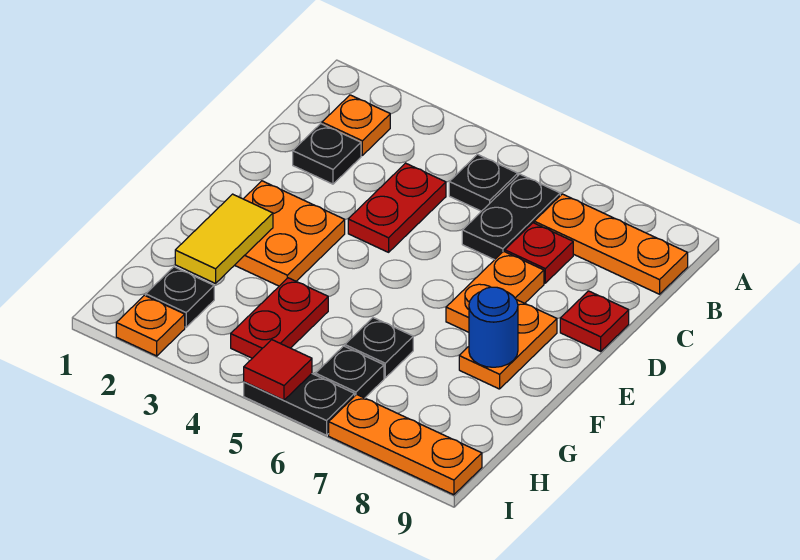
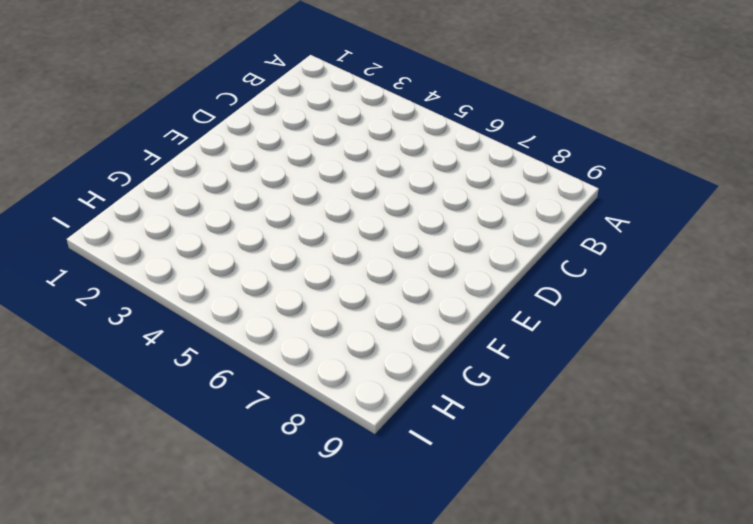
none -> orange 1x1 plate [322,95,390,155]
none -> black 1x1 plate [449,154,518,211]
none -> black 1x2 plate [462,174,560,260]

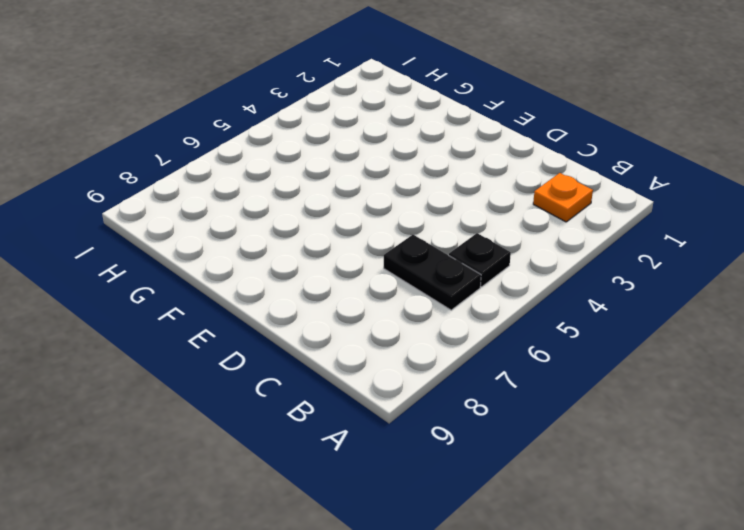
none -> orange 1x3 plate [534,194,688,294]
none -> black 1x1 plate [293,124,361,184]
none -> red 1x2 plate [348,163,446,252]

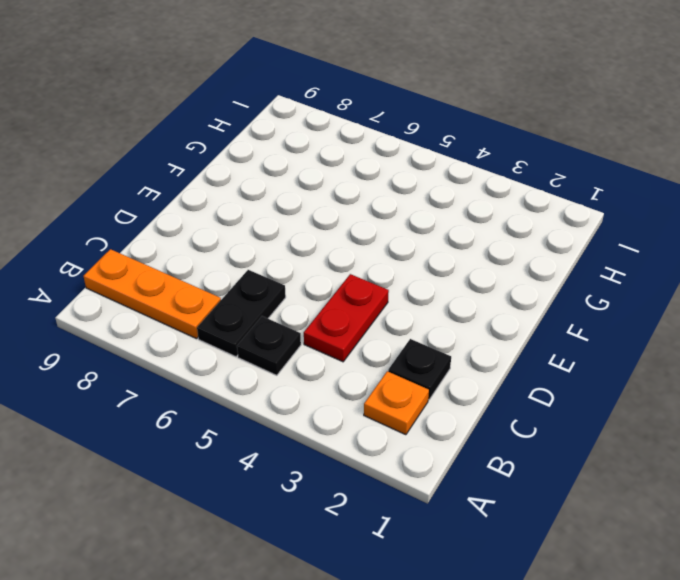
none -> red 1x1 plate [505,223,573,283]
none -> orange 1x2 plate [446,251,544,332]
none -> red 1x1 plate [560,291,629,351]

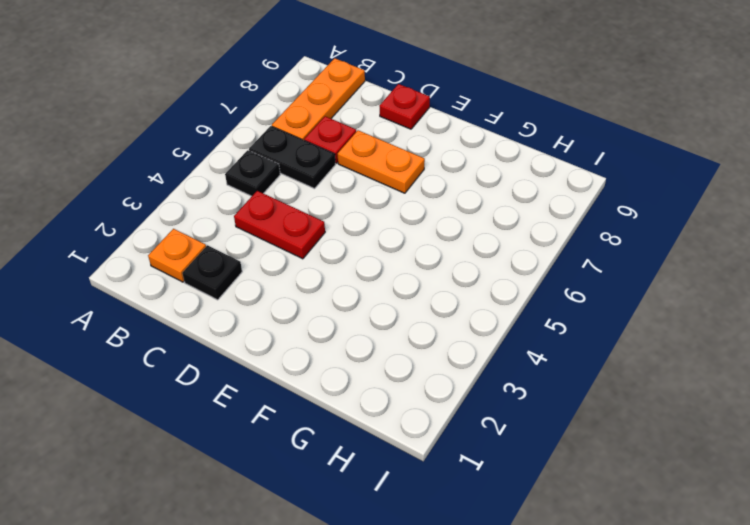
none -> orange 2x2 plate [235,181,345,286]
none -> orange 1x2 plate [459,300,557,389]
none -> red 1x2 plate [231,278,328,358]

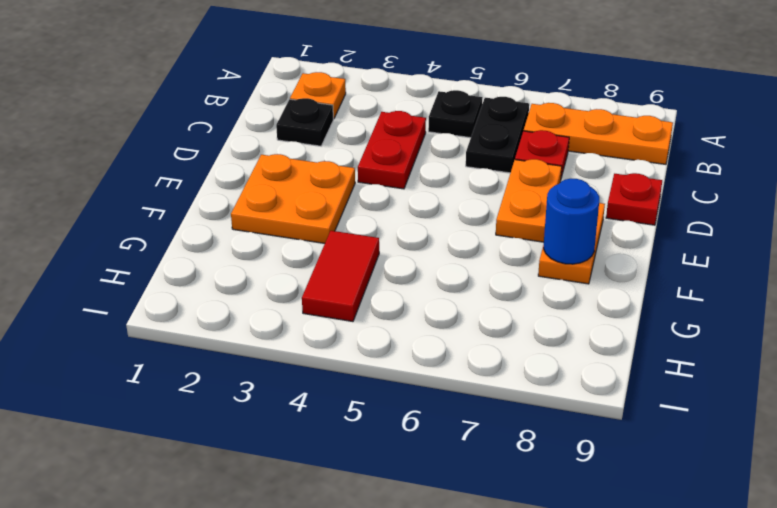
red 1x2 tile [302,231,379,321] -> red 1x2 plate [231,278,328,358]
none -> black 1x1 plate [345,318,413,378]
none -> black 1x1 plate [146,267,214,327]
none -> black 1x1 plate [316,346,384,398]

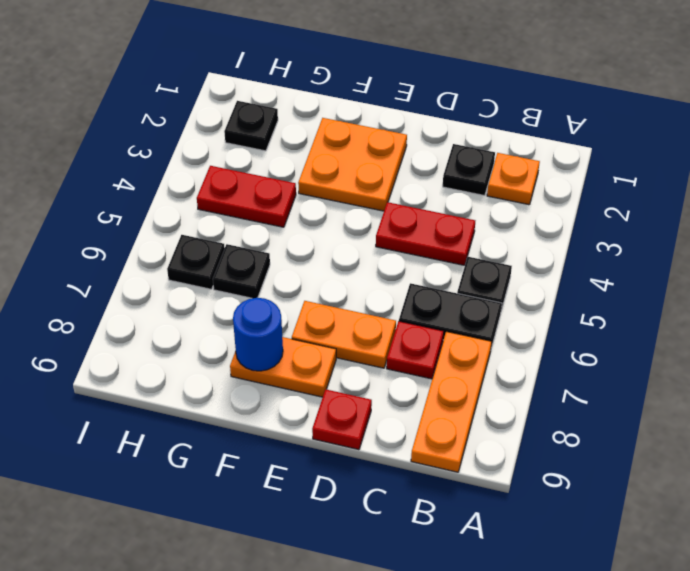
none -> orange 1x1 plate [116,295,185,356]
none -> black 1x2 plate [244,374,355,435]
none -> orange 1x3 plate [329,394,482,495]

